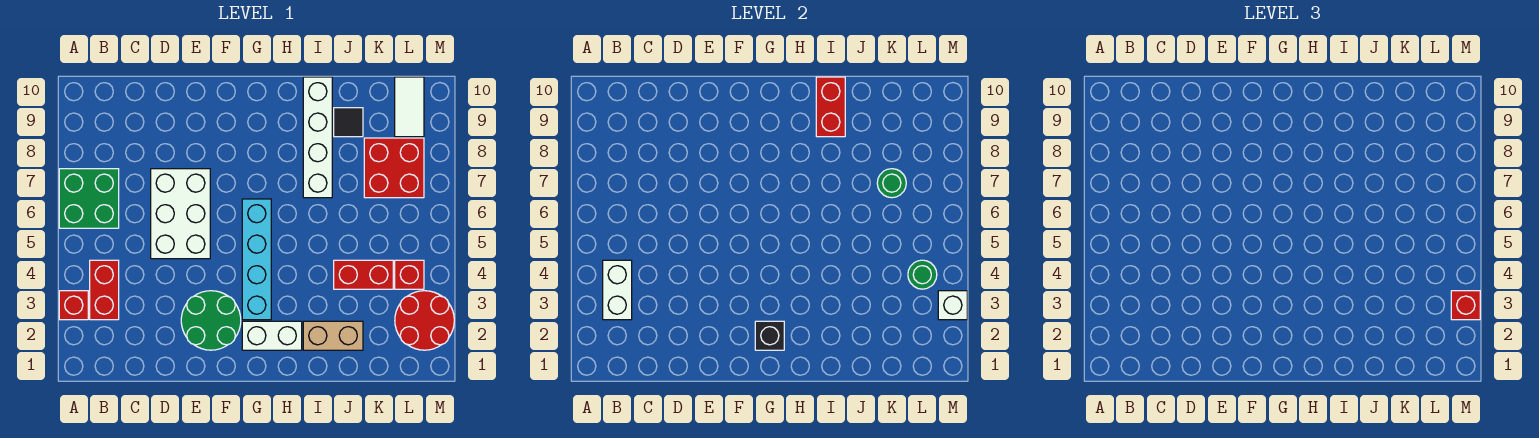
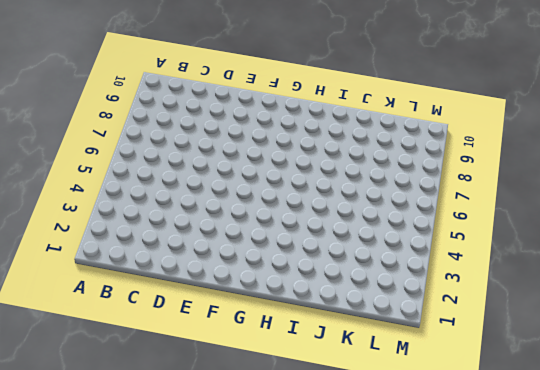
none -> red 1x1 brick [59,291,88,320]
none -> green 2x2 brick [59,169,119,228]
none -> red 1x2 brick [90,260,119,320]

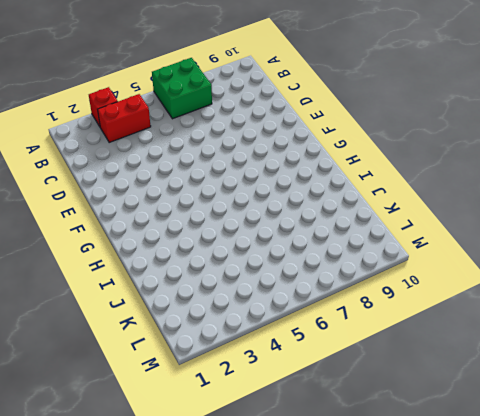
none -> white 2x3 brick [151,169,210,259]
none -> green 2x2 round brick [181,291,241,350]
none -> white 1x2 brick [242,321,302,350]

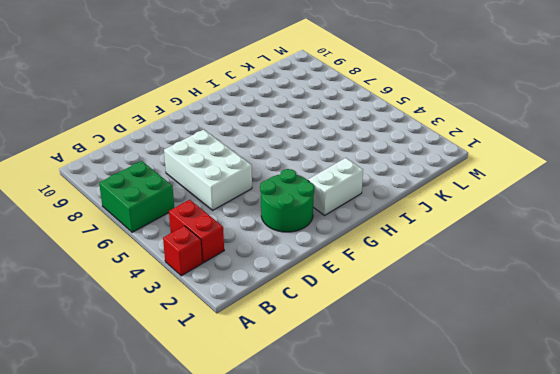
none -> cyan 1x4 brick [242,199,271,320]
none -> tan 1x2 brick [303,321,363,350]
none -> white 1x4 brick [303,77,332,198]

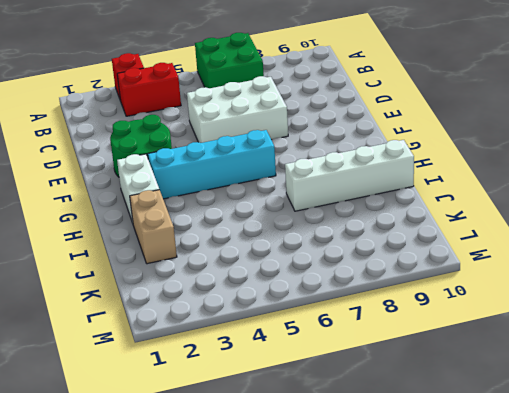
none -> red 1x2 brick [334,260,393,289]
none -> black 1x1 tile [334,108,363,137]
none -> red 2x2 brick [364,138,424,198]

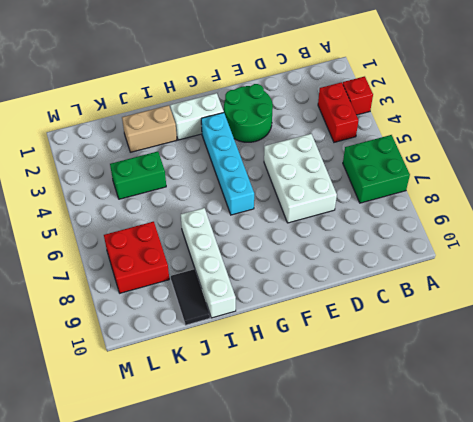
green 1x2 brick [110,151,166,199] -> red 1x2 brick [334,260,393,289]
black 1x2 tile [171,269,210,325] -> black 1x1 tile [334,108,363,137]
none -> red 2x2 round brick [395,291,454,350]
none -> red 1x1 brick [395,260,424,289]
none -> white 1x2 tile [395,77,424,137]

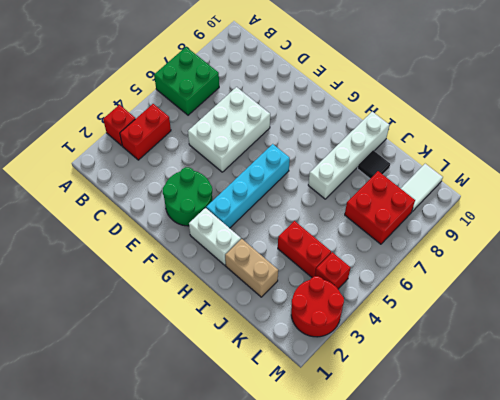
none -> white 1x2 brick [603,260,632,320]
none -> black 1x1 brick [755,321,784,350]
none -> red 1x2 brick [816,77,845,137]

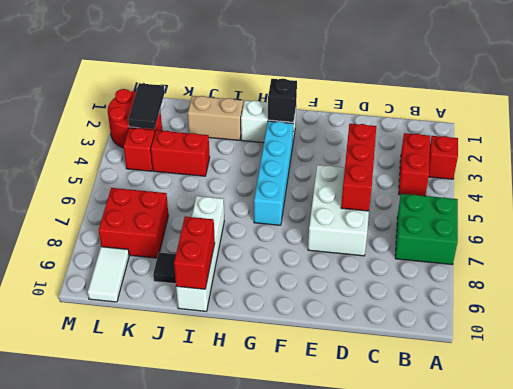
red 1x3 brick [341,124,376,211] -> none
black 1x2 tile [128,83,164,129] -> none
none -> green 2x2 round brick [181,291,241,350]
none -> white 1x2 brick [603,260,632,320]
none -> green 1x1 round brick [877,169,906,198]

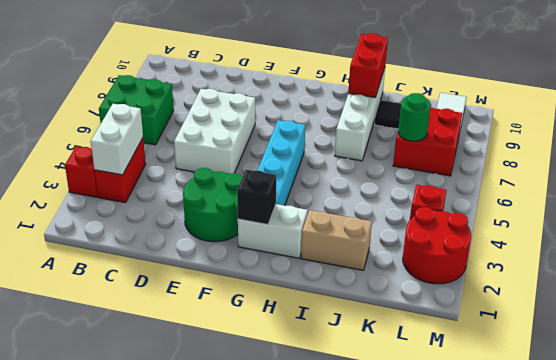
none -> red 1x2 brick [334,260,393,289]
none -> green 1x1 round brick [908,260,937,289]
none -> white 1x1 brick [938,291,967,320]

